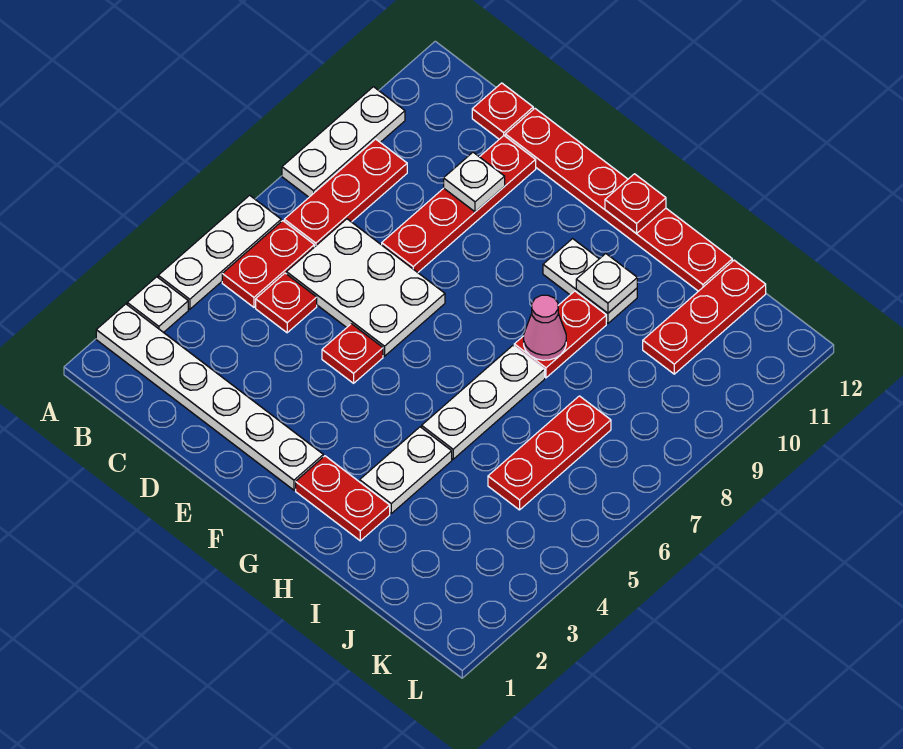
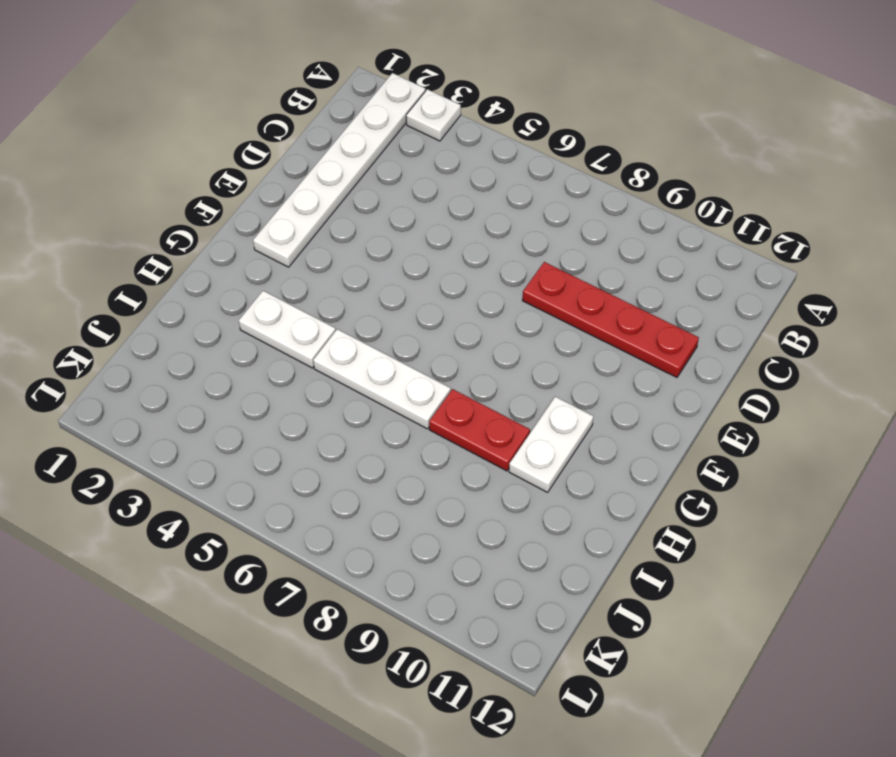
none -> white 1x3 plate [158,195,281,309]
none -> white 1x3 plate [282,87,405,197]
none -> red 1x2 plate [222,221,314,307]

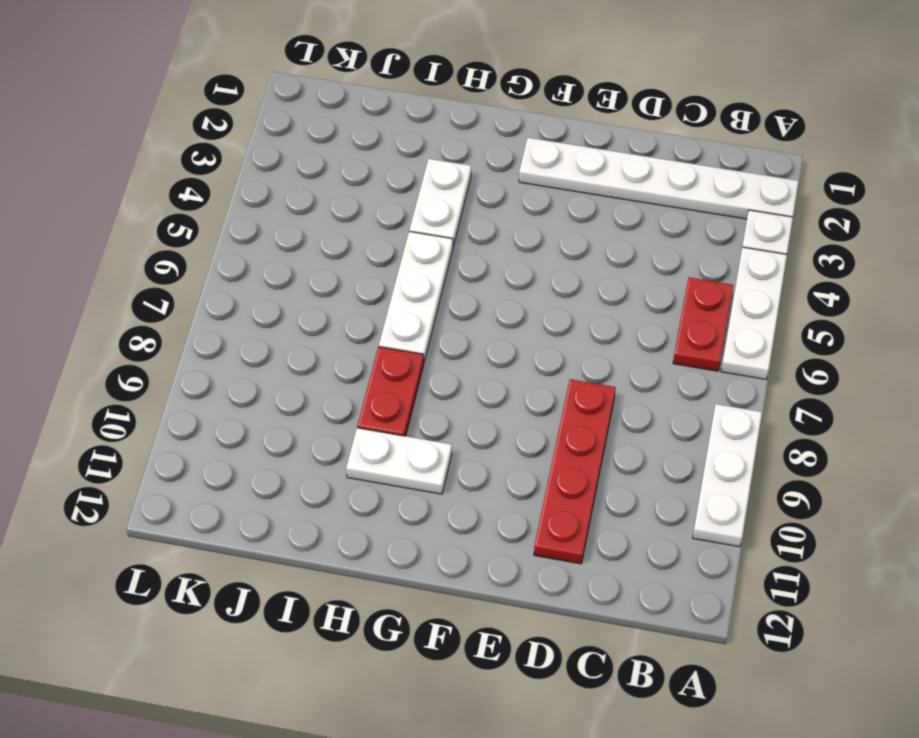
none -> red 1x3 plate [284,139,407,247]
none -> red 1x1 plate [256,273,317,333]
none -> white 2x3 plate [287,219,445,356]

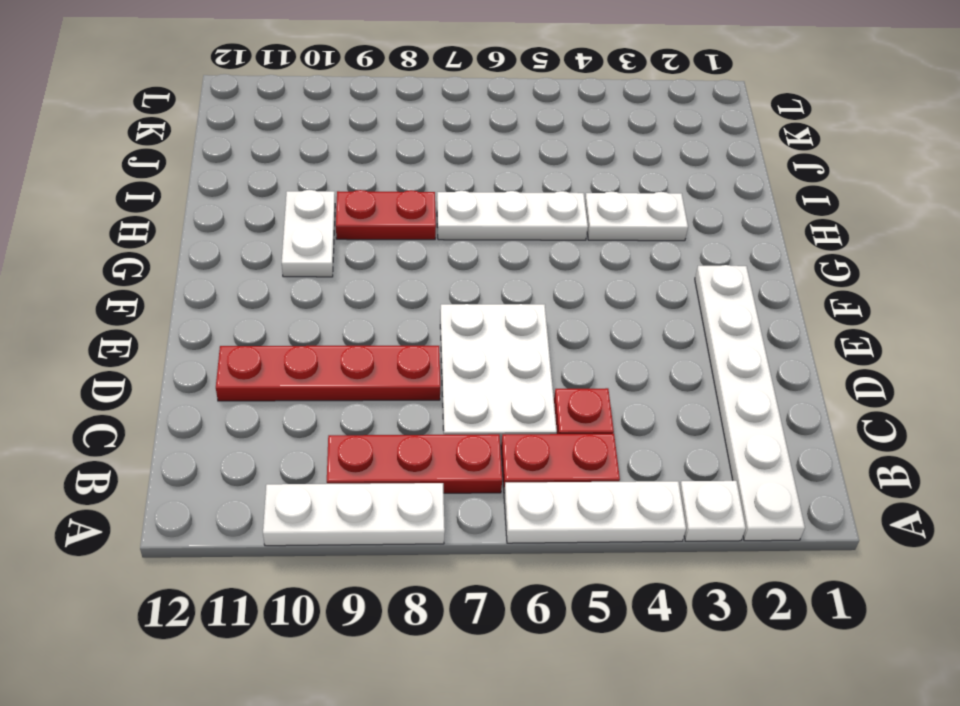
none -> red 1x1 plate [472,83,533,139]
none -> red 1x6 plate [505,109,732,291]
none -> red 1x1 plate [322,324,383,383]

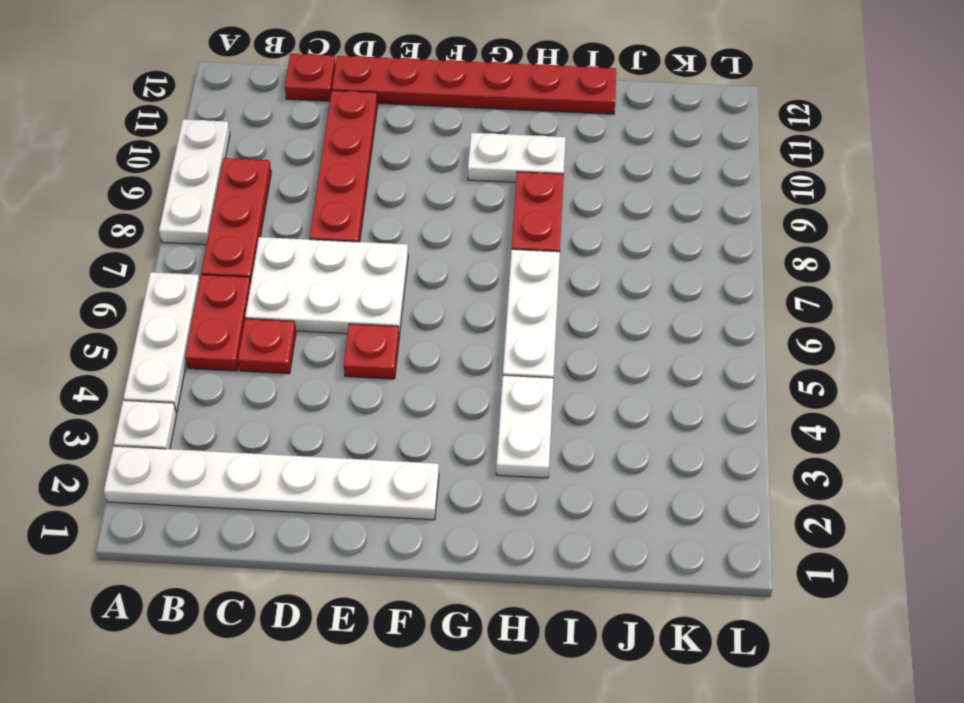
none -> red 1x2 plate [296,456,390,541]
none -> red 1x3 plate [488,396,611,510]
none -> red 1x3 plate [643,260,766,374]

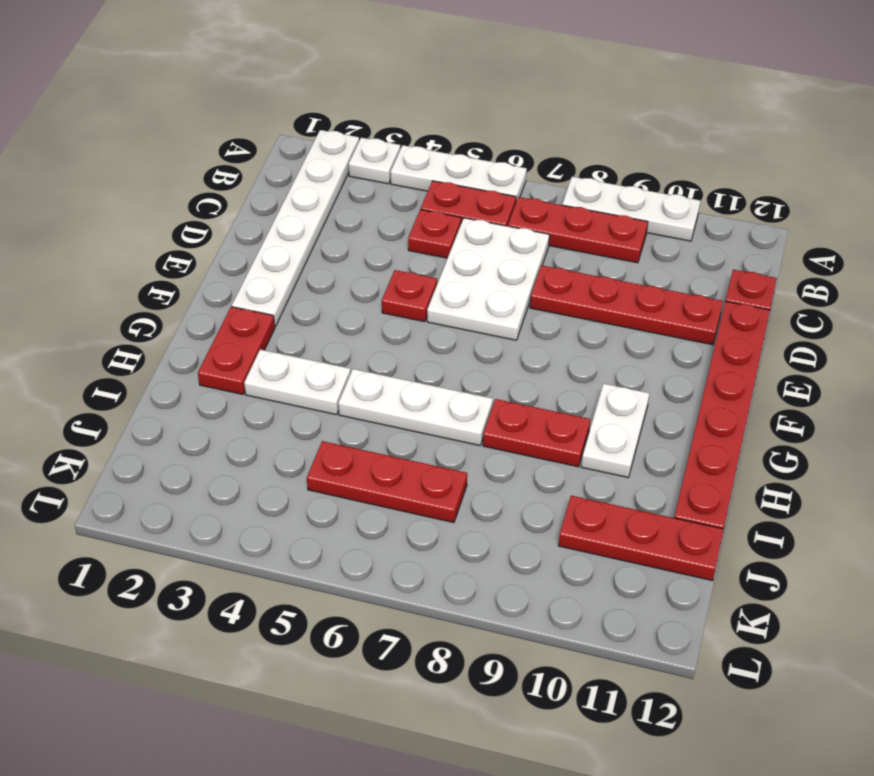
none -> white 1x1 plate [444,152,505,212]
none -> red 1x1 plate [605,174,666,234]
none -> pink 1x1 cone [524,295,566,360]

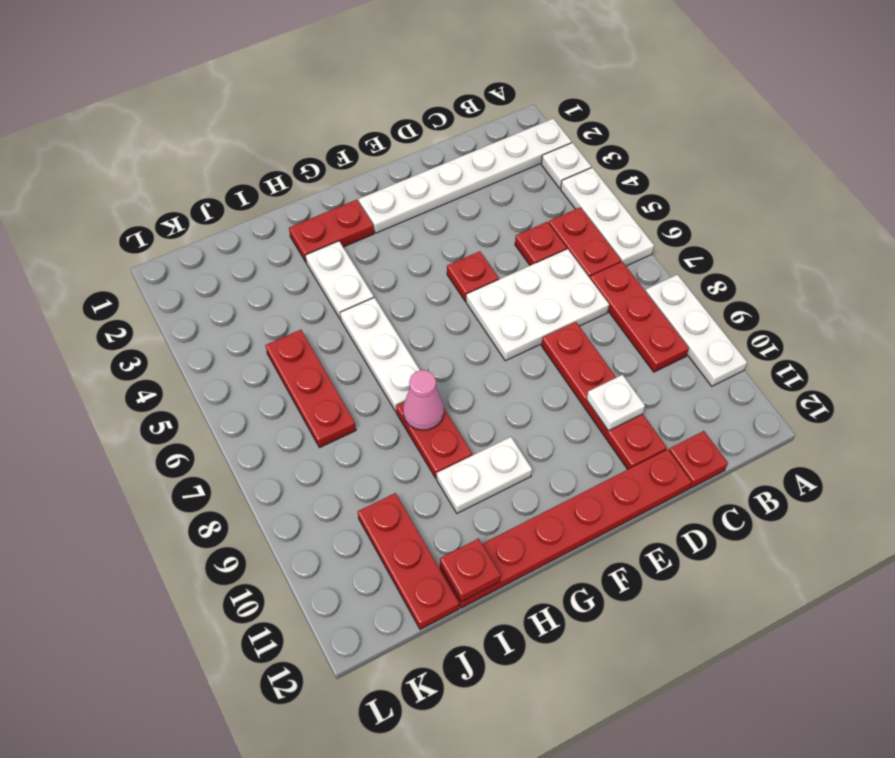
red 1x1 plate [440,539,501,602] -> red 1x1 plate moved to [605,174,666,234]
none -> white 1x1 plate [576,254,637,313]

